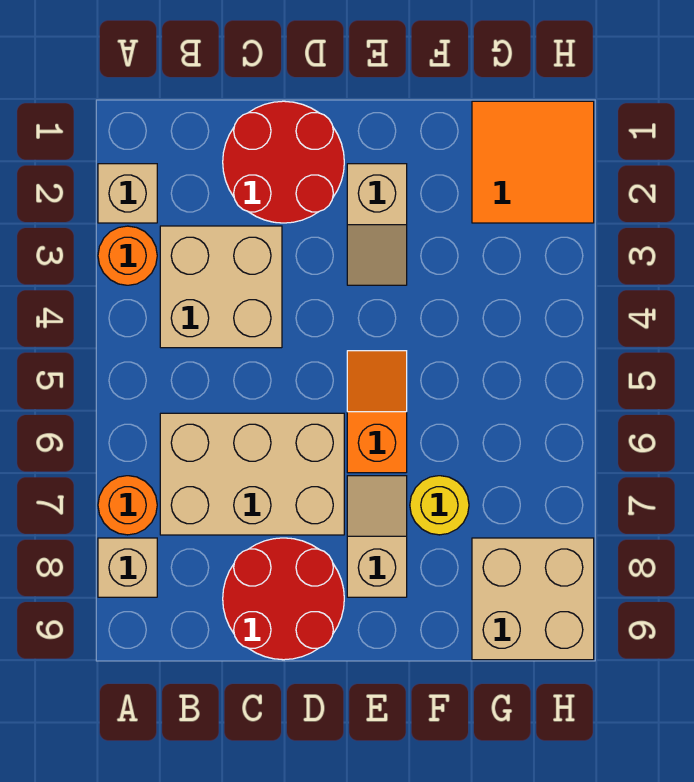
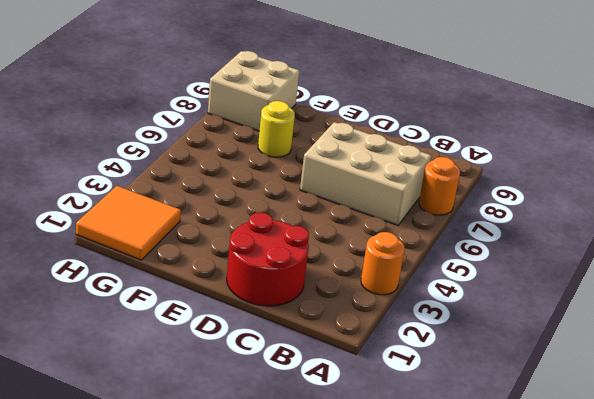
none -> tan 1x1 brick [98,164,157,223]
none -> tan 1x1 brick [98,538,157,597]
none -> tan 2x2 brick [160,226,282,348]

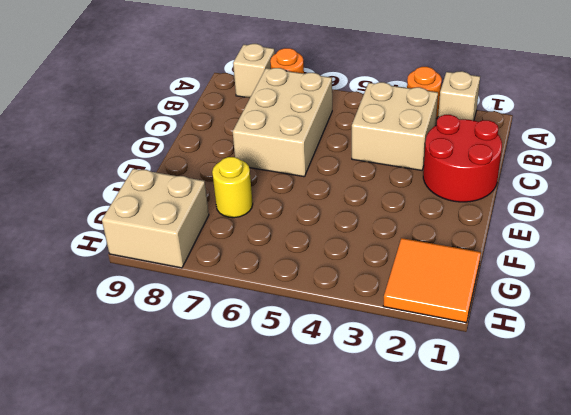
none -> red 2x2 round brick [223,538,344,660]
none -> tan 1x2 slope [347,164,407,285]
none -> orange 1x2 slope [347,351,407,473]

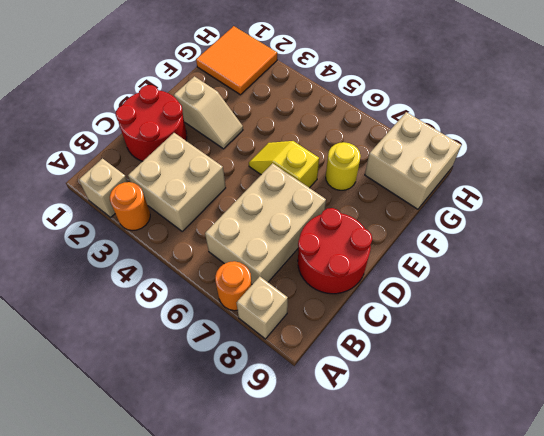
yellow 1x2 slope [249,141,319,188] -> orange 1x2 slope [347,351,407,473]
none -> tan 1x2 slope [347,476,407,597]

